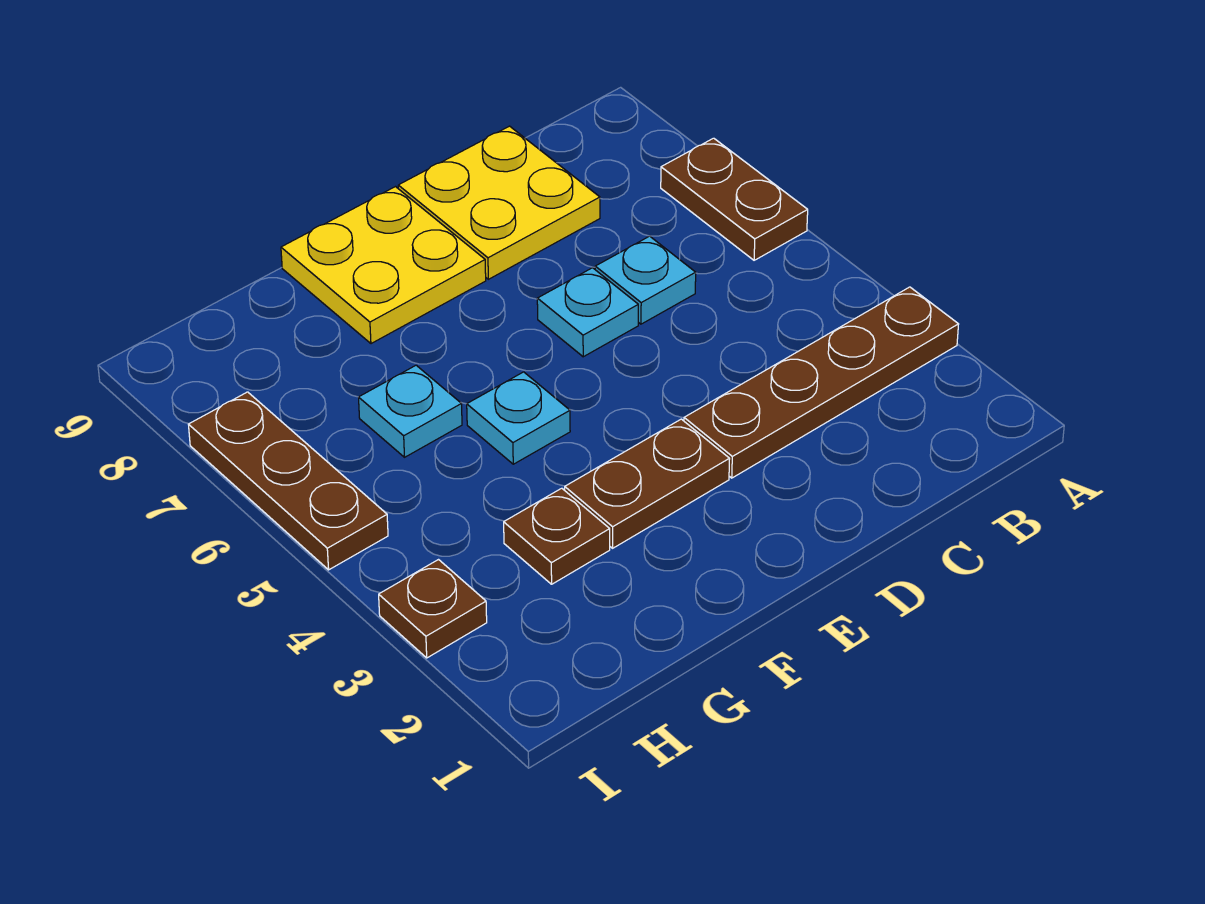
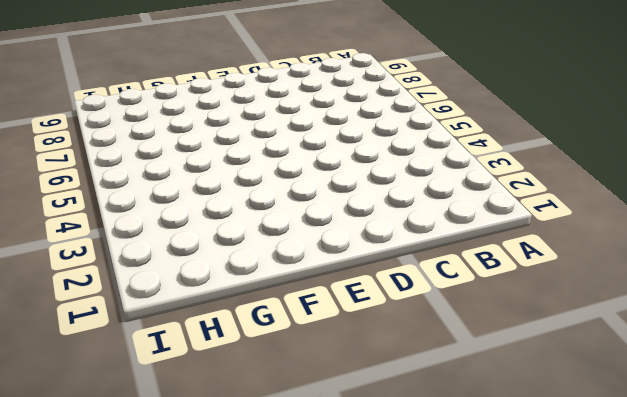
none -> brown 1x4 plate [684,287,959,478]
none -> brown 1x2 plate [661,138,808,260]
none -> cyan 1x1 plate [595,236,696,324]

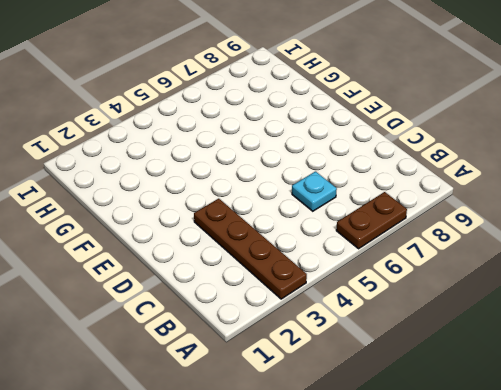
none -> yellow 2x2 plate [398,126,600,279]
none -> cyan 1x1 plate [537,268,638,357]
none -> brown 1x2 plate [565,419,730,548]

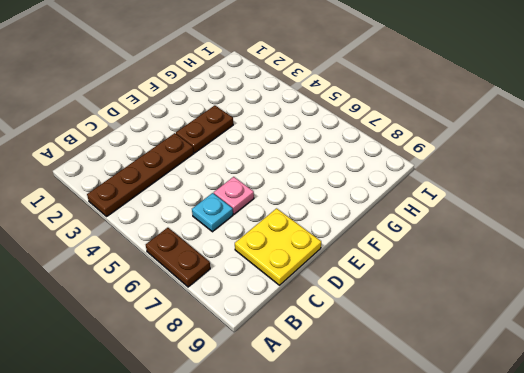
pink 1x1 plate [214,177,254,214] -> cyan 1x1 plate [537,268,638,357]
none -> yellow 2x2 plate [281,187,486,344]
none -> cyan 1x1 plate [467,372,570,464]
none -> brown 1x1 plate [504,488,610,584]

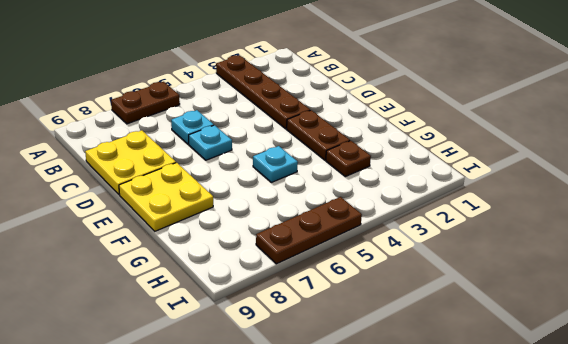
none -> cyan 1x1 plate [359,365,462,457]
none -> brown 1x1 plate [379,560,487,658]

